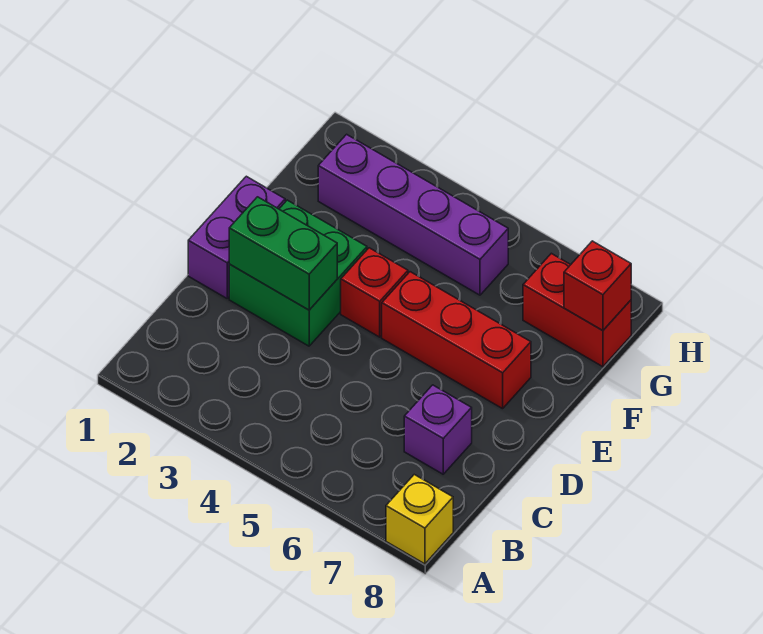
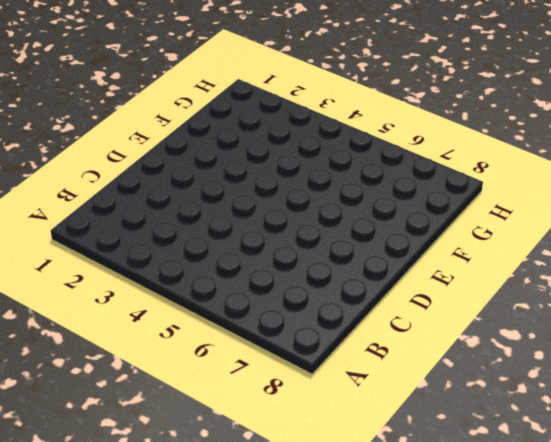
none -> yellow 1x1 brick [386,475,453,564]
none -> purple 1x1 brick [404,385,472,474]

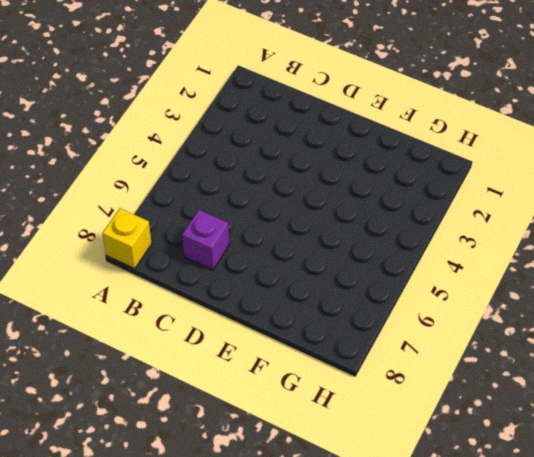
none -> purple 1x2 brick [188,176,285,298]
none -> green 2x2 brick [229,200,367,346]

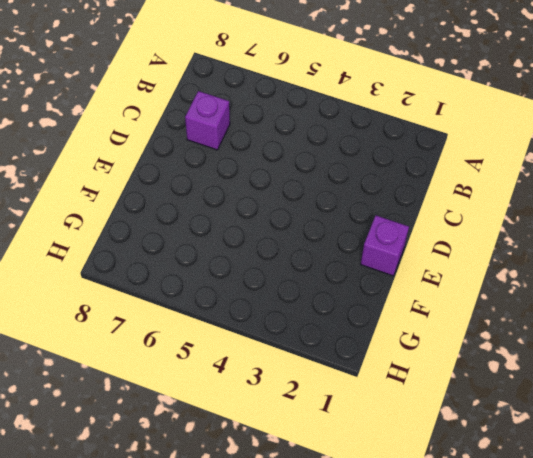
purple 1x1 brick [361,215,409,276] -> purple 1x2 brick [188,176,285,298]
none -> yellow 1x1 brick [386,475,453,564]
none -> green 2x2 brick [229,200,367,346]

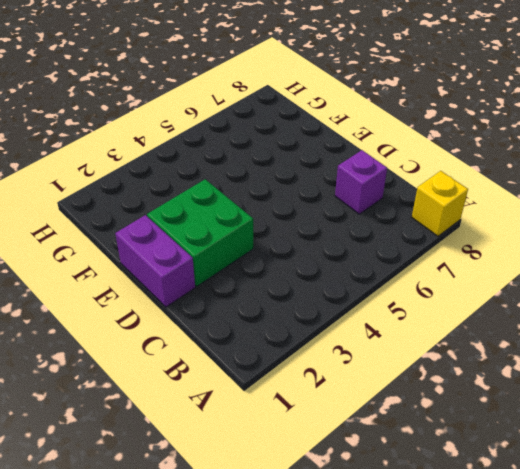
none -> red 1x1 brick [341,248,408,337]
none -> red 1x3 brick [382,272,531,409]

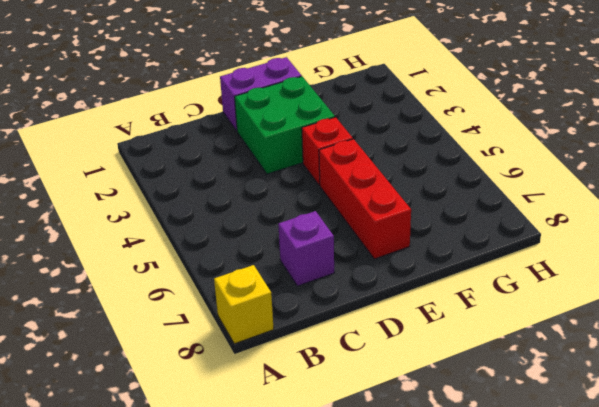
none -> purple 1x4 brick [318,134,508,295]
none -> red 1x2 brick [523,253,631,367]

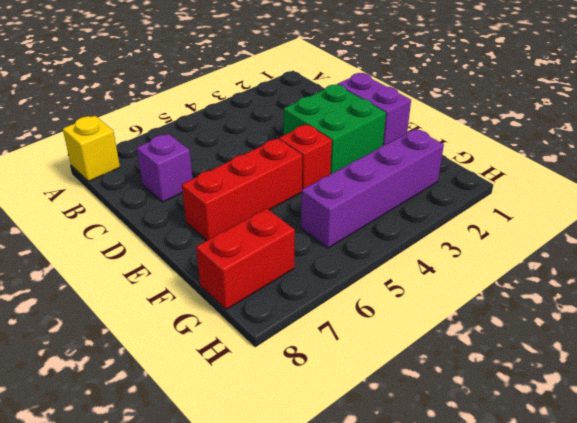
none -> green 1x2 brick [229,197,337,310]
none -> red 1x1 brick [564,241,631,331]

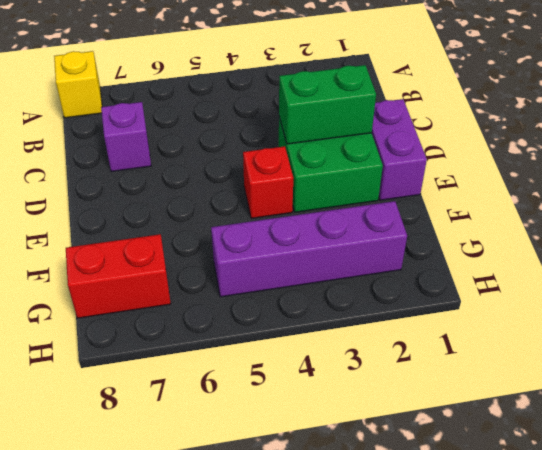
none -> red 1x3 brick [382,272,531,409]
none -> red 1x1 brick [564,241,631,331]

